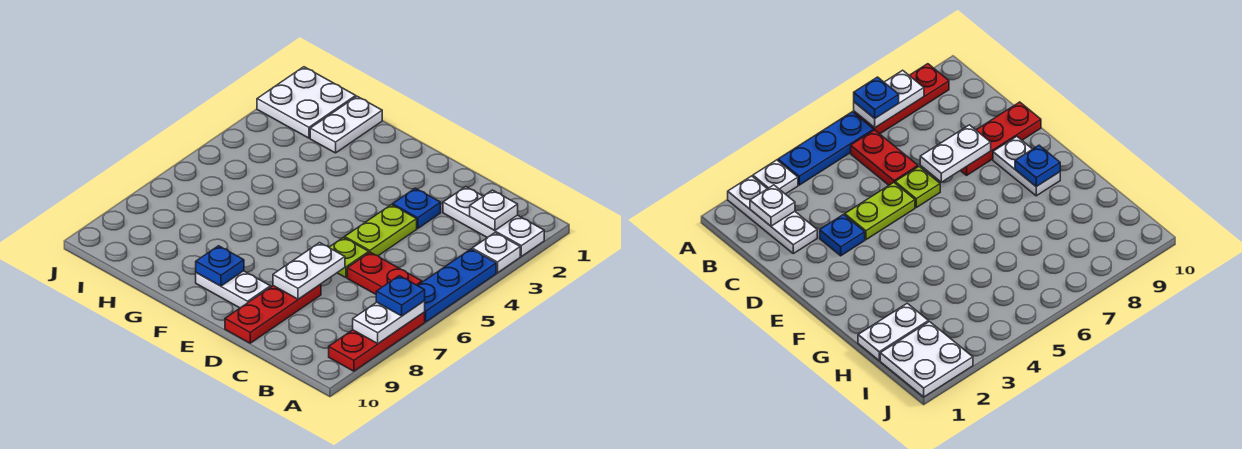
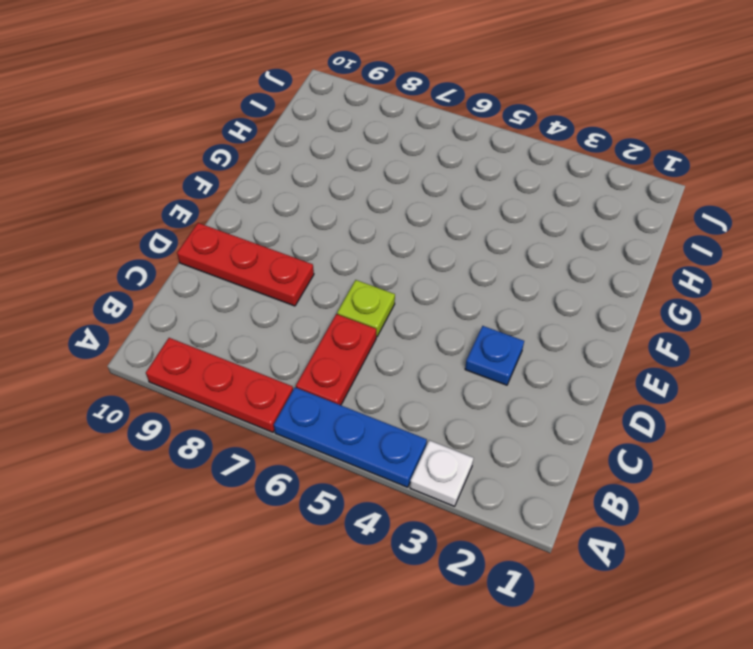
none -> white 1x3 plate [443,187,544,256]
none -> lime 1x2 plate [345,205,417,256]
none -> white 1x2 plate [196,271,270,308]

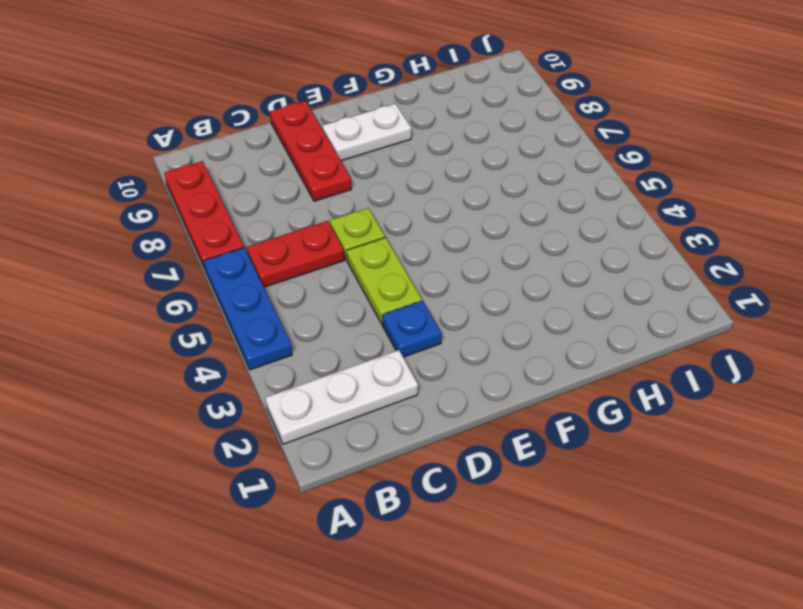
none -> white 1x1 plate [472,233,520,273]
none -> white 1x2 plate [310,96,382,153]
none -> white 2x2 plate [257,67,356,138]

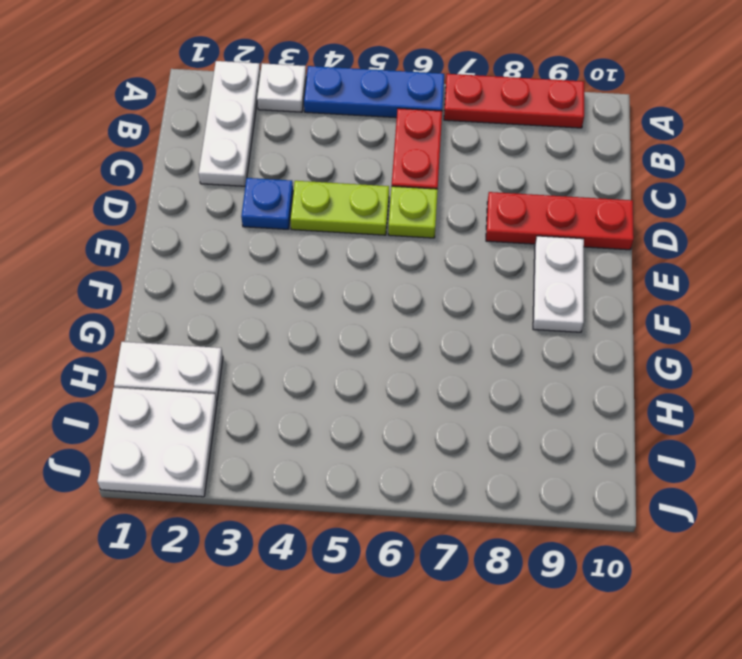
none -> white 1x2 plate [353,301,425,343]
none -> white 1x1 plate [470,190,518,231]
none -> white 1x2 plate [273,243,345,299]

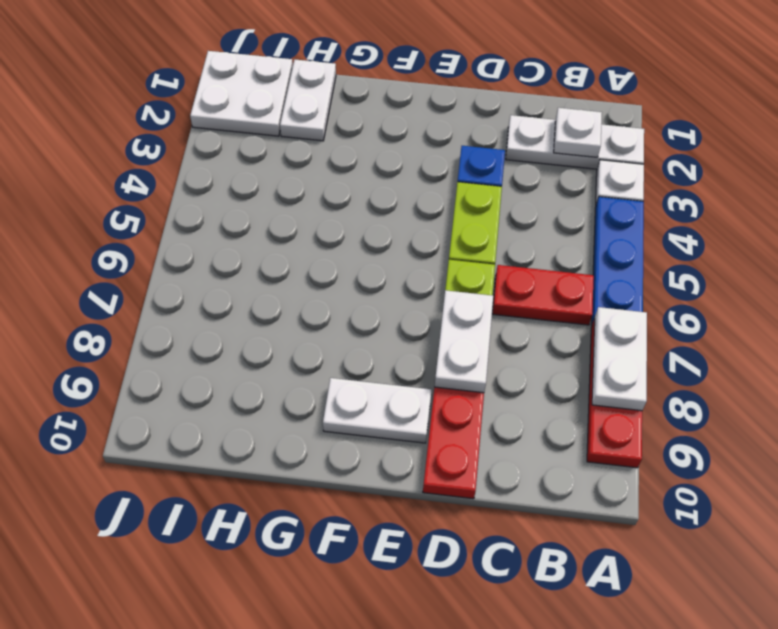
none -> blue 1x1 plate [196,246,244,286]
none -> blue 1x1 plate [376,276,425,316]

